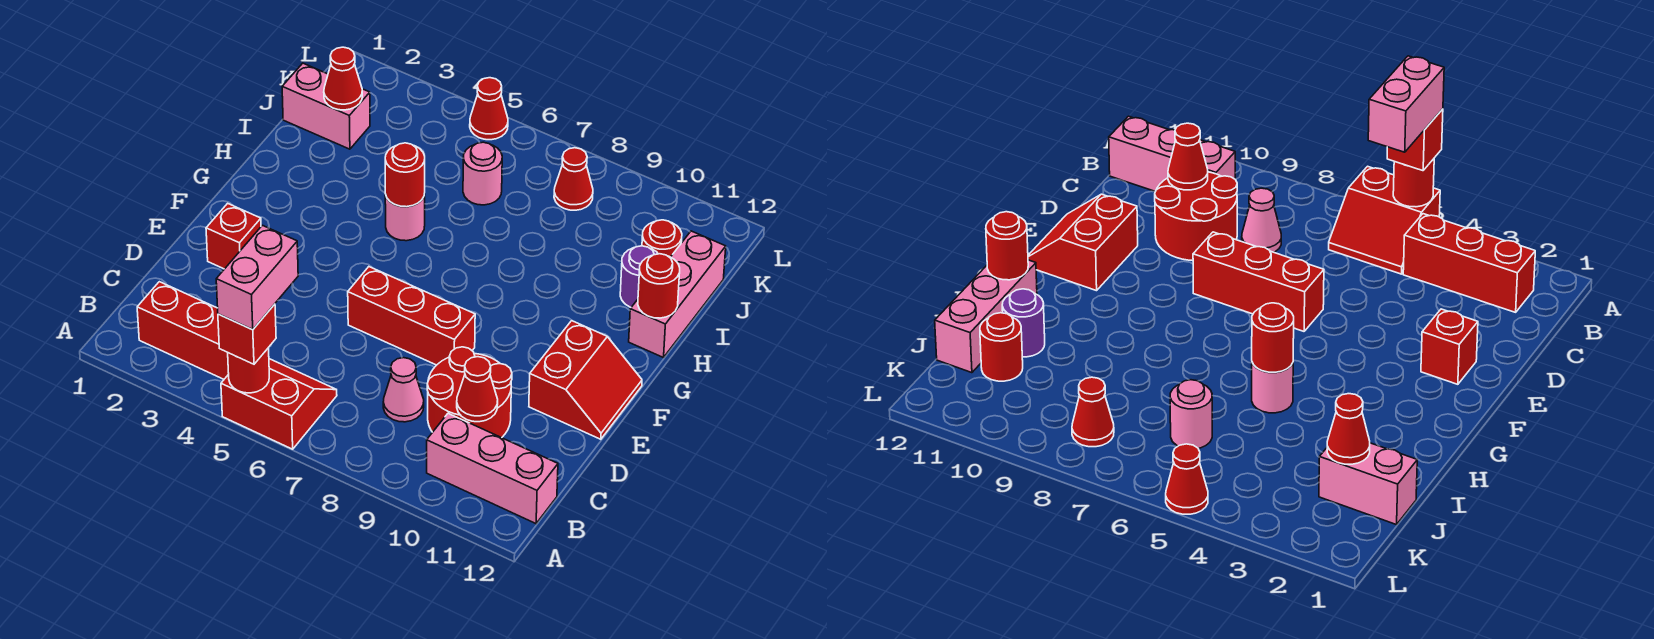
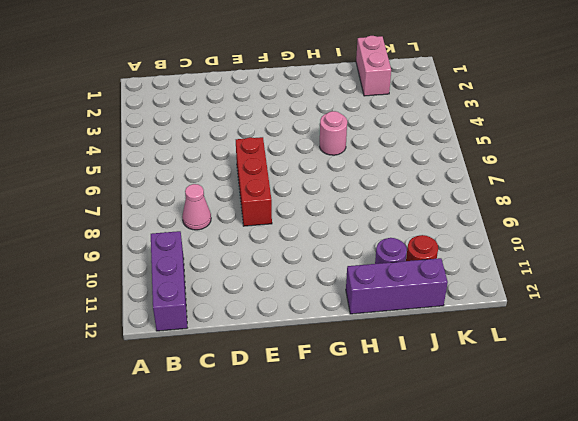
purple 1x3 brick [151,231,187,331] -> pink 1x3 brick [427,413,558,524]
purple 1x3 brick [346,258,448,314] -> pink 1x3 brick [629,231,726,358]
none -> red 2x2 slope [221,359,337,449]
none -> red 1x3 brick [137,282,229,379]
none -> red 2x2 round brick [427,347,512,438]

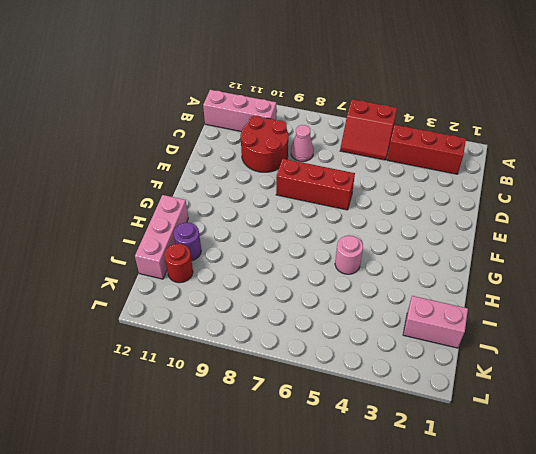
none -> red 1x1 brick [206,203,261,269]
none -> red 2x2 slope [529,321,642,439]
none -> pink 1x1 round brick [463,142,502,205]

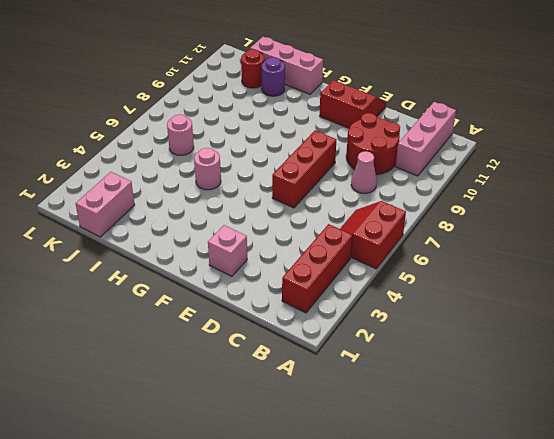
pink 1x1 brick [208,225,247,276] -> red 1x1 brick [206,203,261,269]
none -> red 1x1 cone [554,148,593,210]
none -> red 1x1 cone [470,78,508,140]
none -> red 1x1 round brick [228,348,269,393]

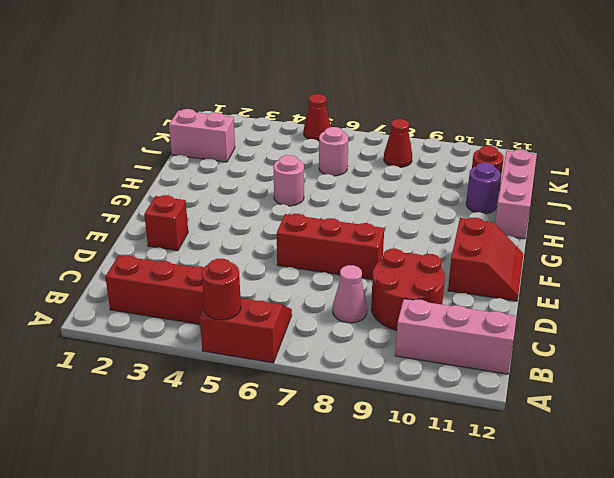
none -> red 1x1 cone [457,357,498,422]
none -> red 1x1 round brick [385,143,425,207]
none -> red 1x1 round brick [638,254,680,318]

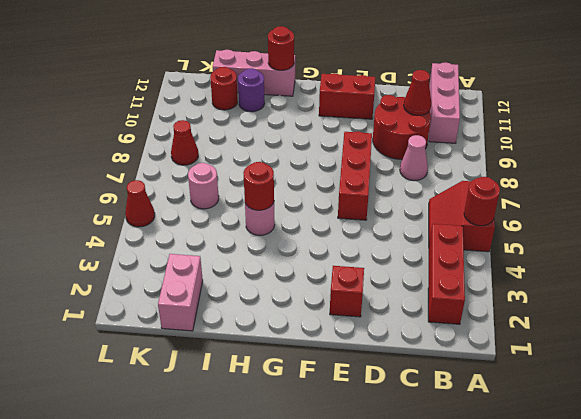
none -> red 1x1 cone [324,47,362,110]
none -> red 1x1 brick [218,304,276,364]
none -> pink 1x2 brick [216,225,298,330]

